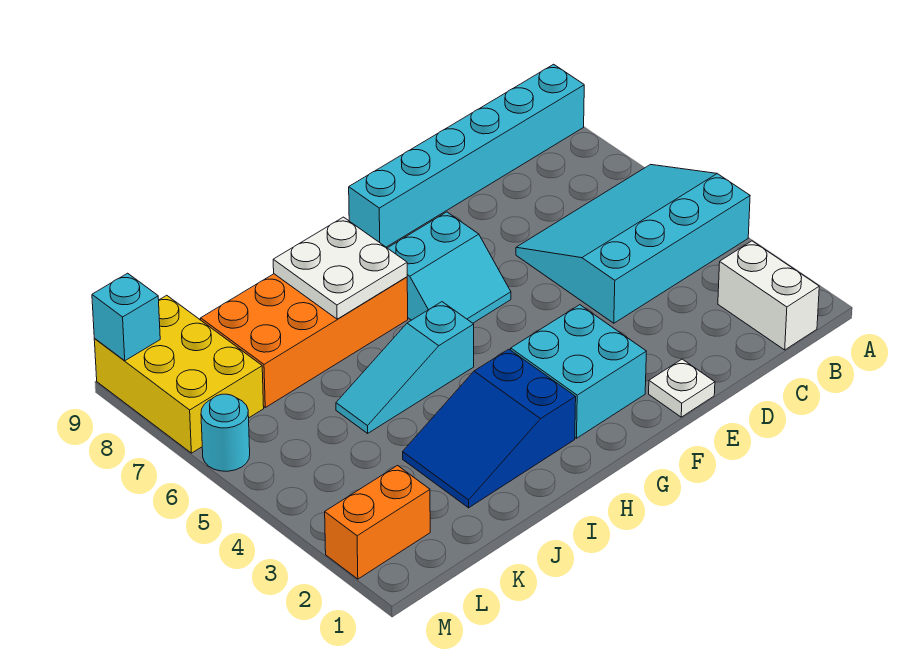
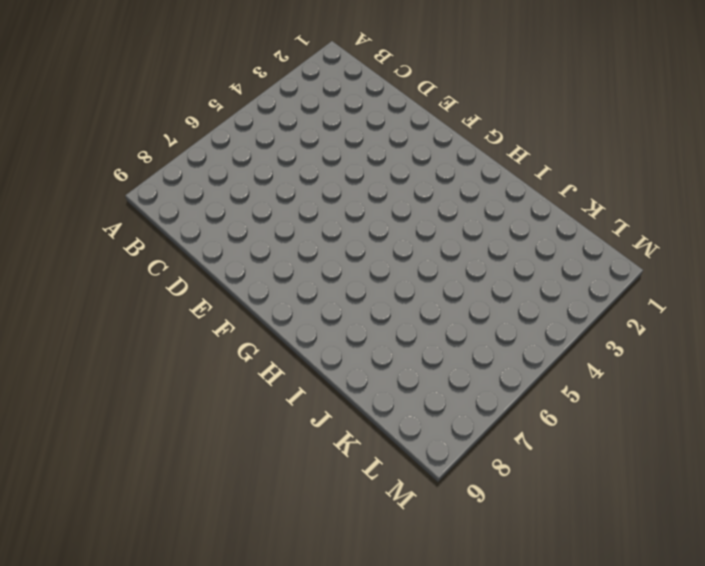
none -> cyan 3x4 slope [516,164,750,323]
none -> cyan 1x6 brick [349,64,584,247]
none -> white 1x2 brick [718,241,819,350]

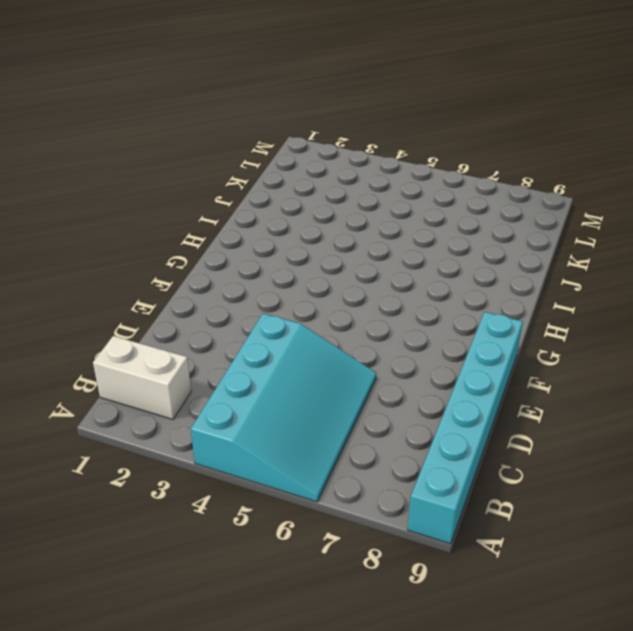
none -> white 1x1 plate [649,359,715,417]
none -> cyan 2x2 brick [511,305,646,438]
none -> cyan 2x2 slope [388,212,511,323]

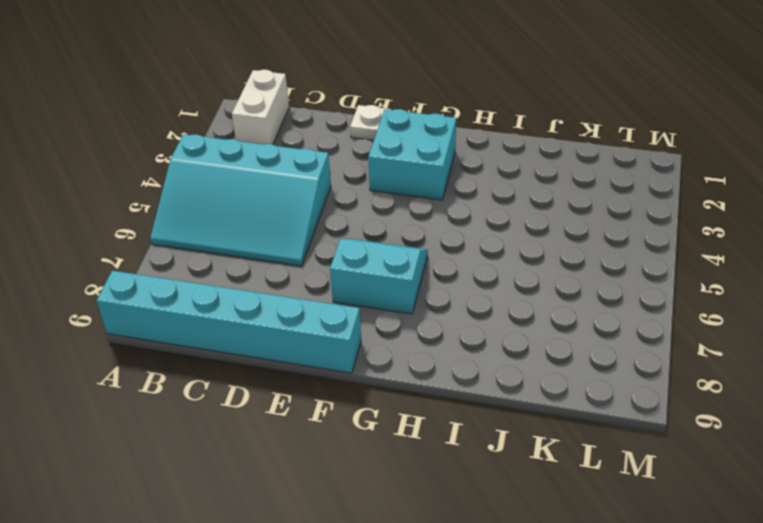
none -> blue 2x3 slope [403,349,576,508]
none -> cyan 1x3 slope [336,302,474,433]
none -> orange 2x4 brick [201,274,408,407]

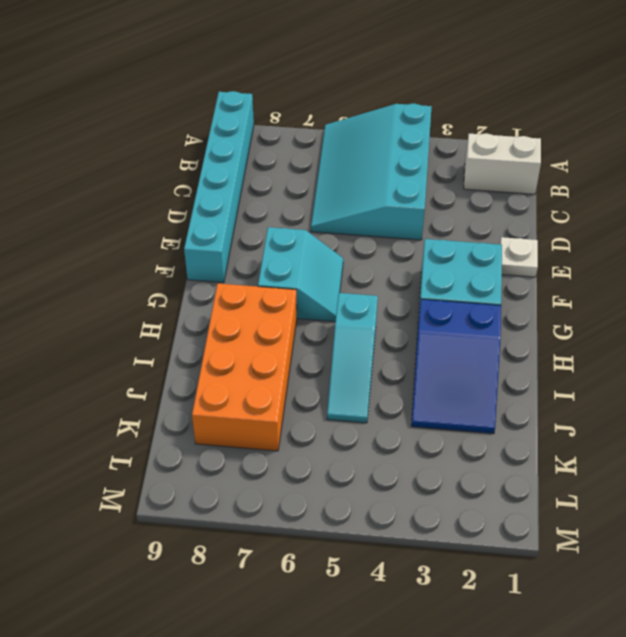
none -> orange 1x2 brick [325,466,430,579]
none -> yellow 2x3 brick [94,295,264,453]
none -> cyan 1x1 round brick [201,394,250,471]

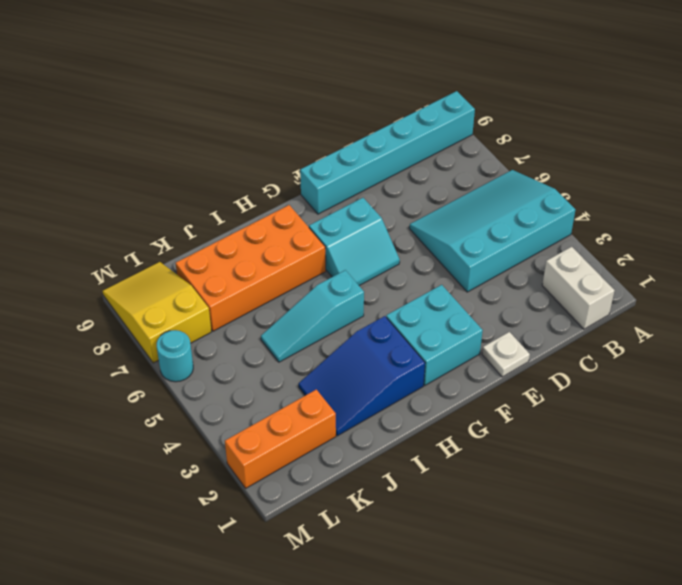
orange 1x3 brick [225,390,336,488] -> orange 1x2 brick [325,466,430,579]
yellow 2x3 slope [103,262,211,363] -> yellow 2x3 brick [94,295,264,453]
none -> white 2x2 plate [273,217,407,319]
none -> cyan 1x1 brick [92,273,160,361]

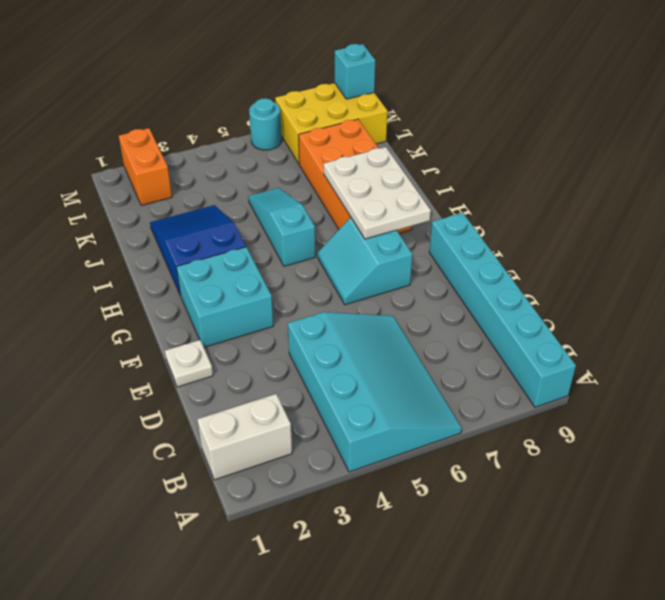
white 2x3 plate [324,147,431,239] -> white 2x2 plate [273,217,407,319]

